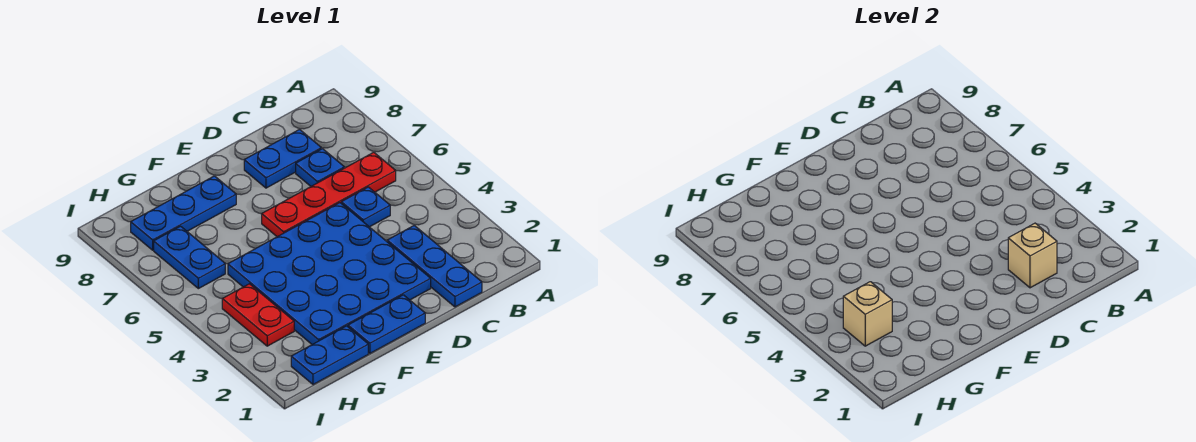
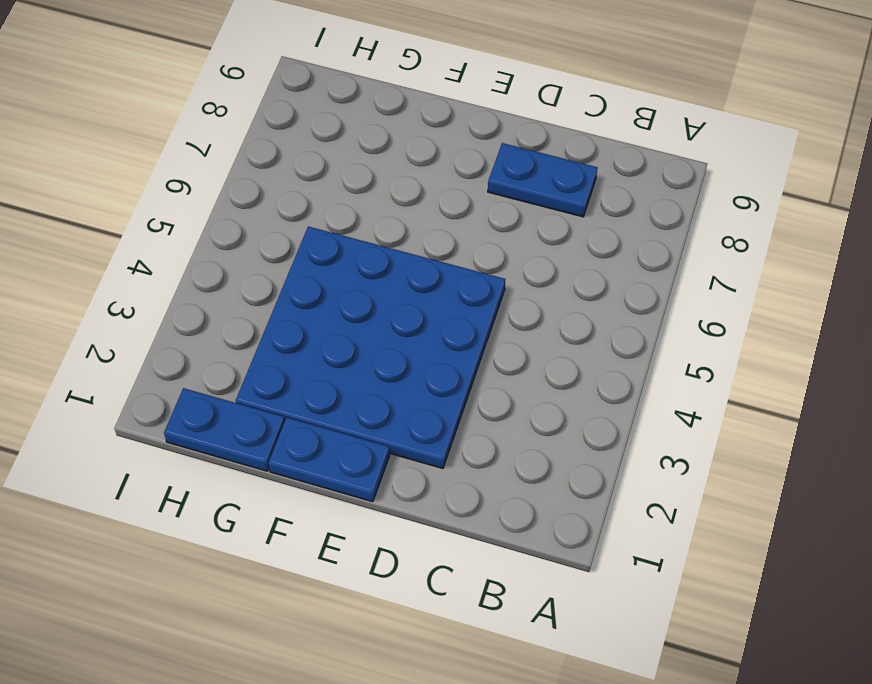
none -> red 1x4 plate [262,152,396,237]
none -> blue 1x3 plate [387,226,482,307]
none -> blue 1x1 plate [341,187,390,227]

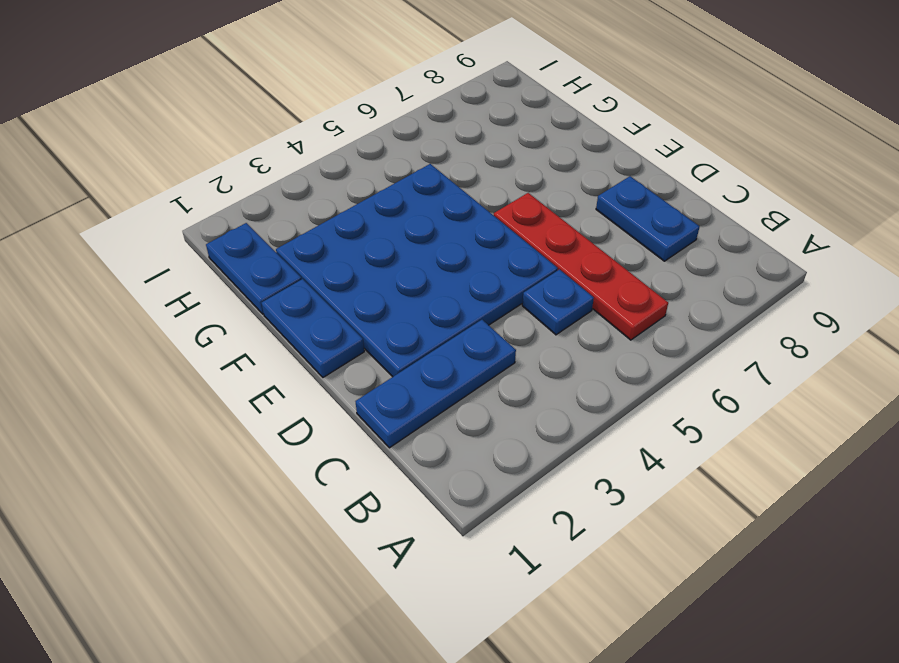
none -> blue 1x1 plate [296,149,344,186]
none -> blue 1x3 plate [131,176,236,250]
none -> red 1x2 plate [222,284,294,346]

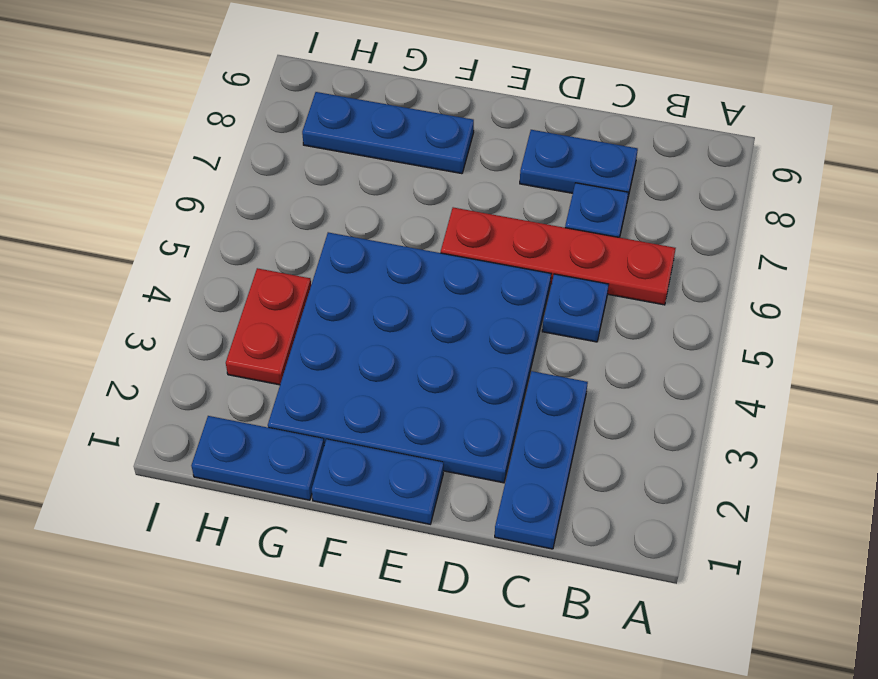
none -> blue 1x2 plate [154,226,225,289]
none -> tan 1x1 brick [1008,223,1057,288]
none -> tan 1x1 brick [843,282,892,346]

